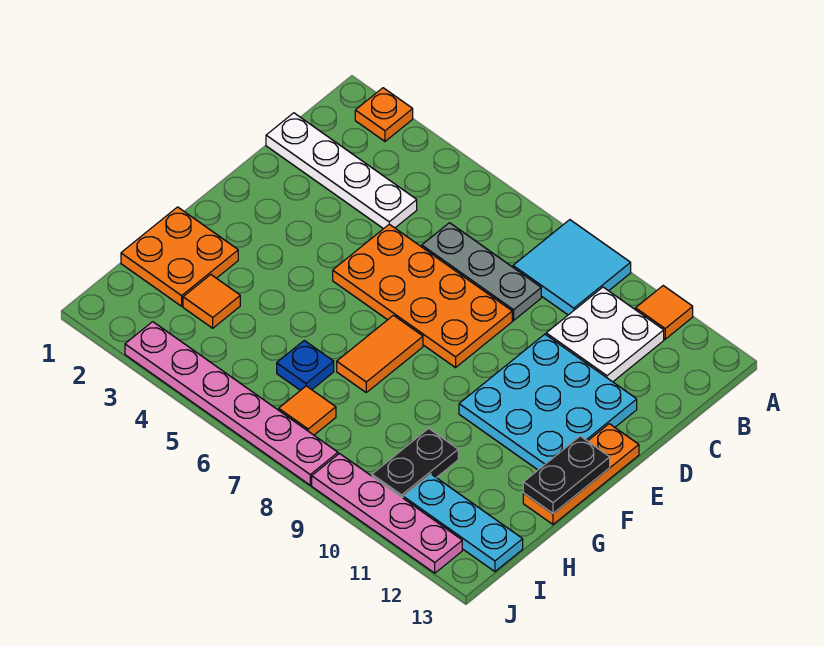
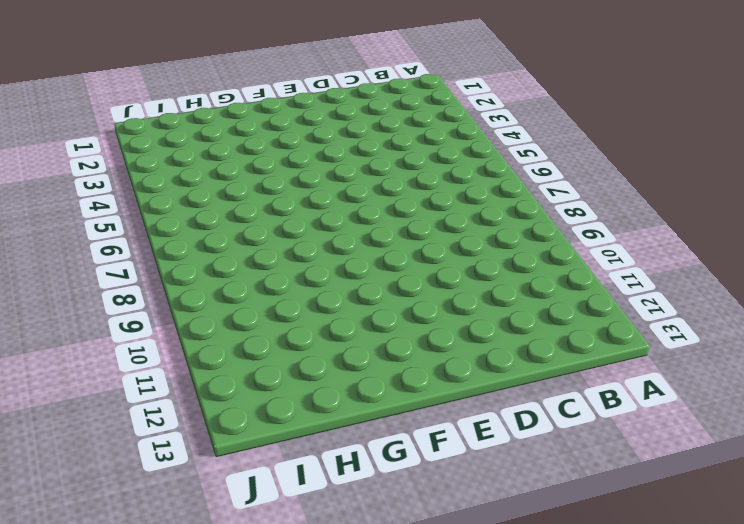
none -> orange 1x1 plate [355,88,413,141]
none -> cyan 2x2 tile [513,220,631,315]
none -> orange 1x1 tile [636,286,693,339]

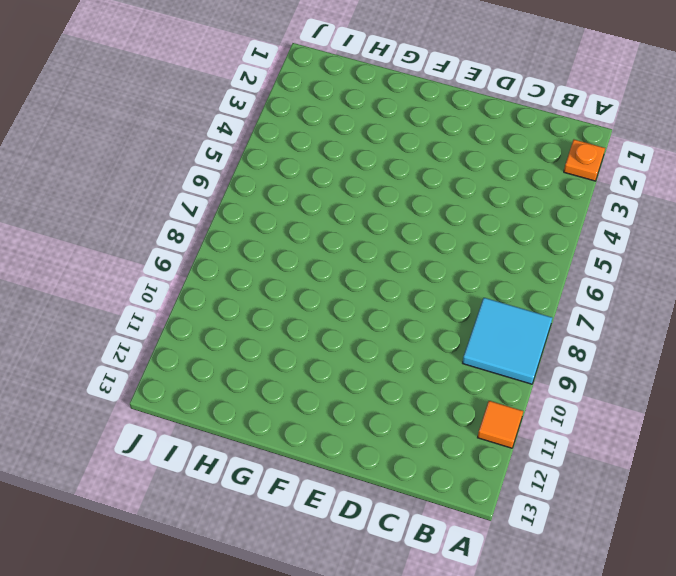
none -> white 2x2 plate [546,287,664,382]
none -> white 1x4 plate [266,113,417,229]
none -> grey 1x3 plate [422,223,541,320]

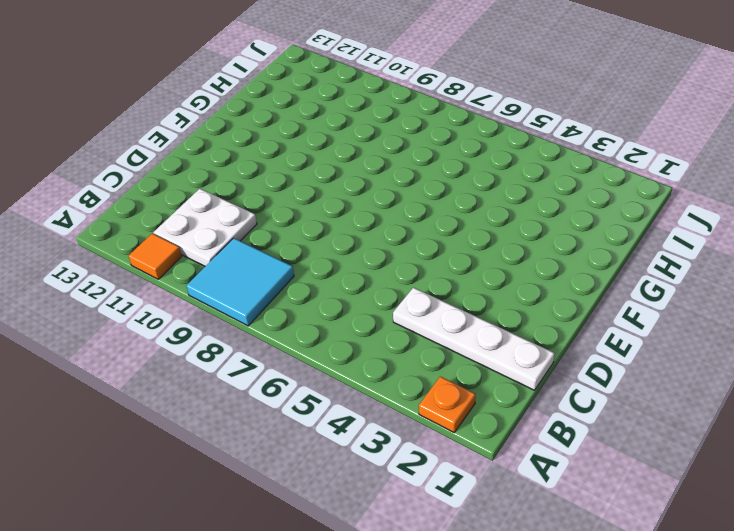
none -> grey 1x3 plate [422,223,541,320]
none -> orange 2x4 plate [333,224,512,368]
none -> cyan 3x3 plate [459,334,637,470]

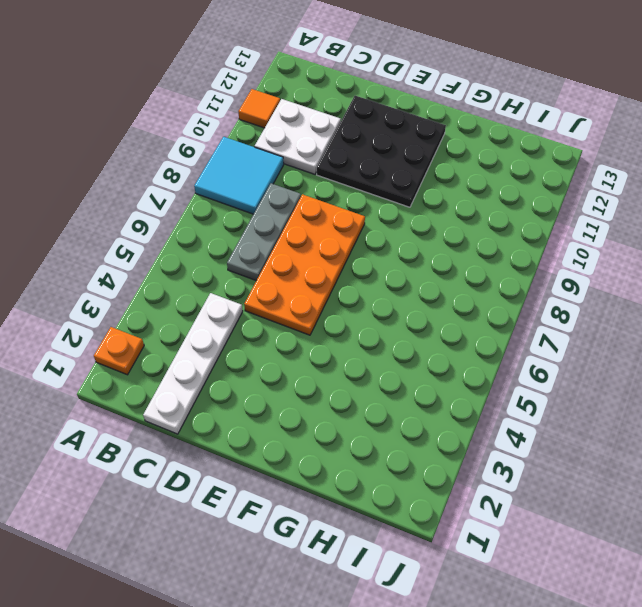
black 3x3 plate [317,96,446,207] -> cyan 3x3 plate [459,334,637,470]
none -> orange 1x3 plate [523,424,639,524]
none -> orange 1x2 tile [337,315,423,392]
none -> orange 2x2 plate [121,207,238,306]

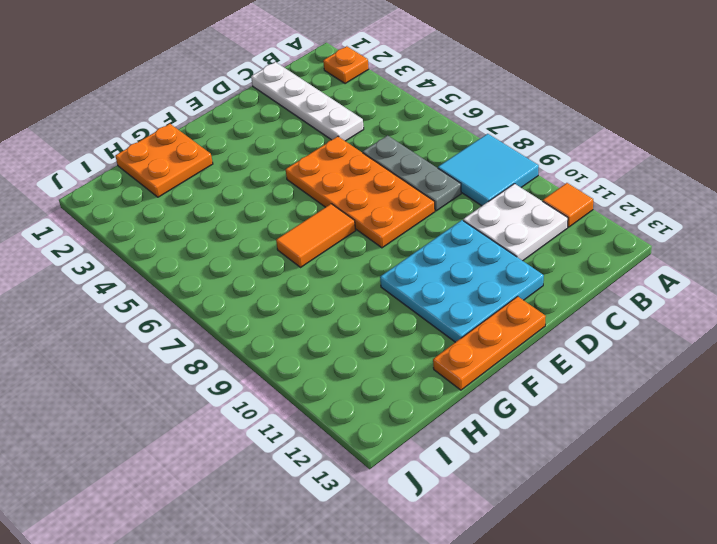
none -> orange 1x1 tile [183,275,240,328]
none -> blue 1x1 plate [277,341,334,390]
none -> black 1x2 plate [372,428,458,498]

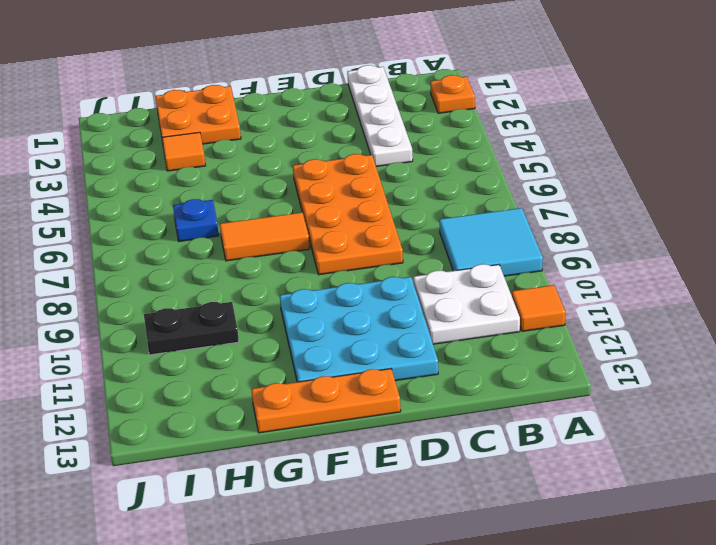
none -> grey 1x3 plate [422,223,541,320]
none -> orange 1x1 tile [279,386,336,435]
none -> cyan 1x3 plate [403,474,523,572]

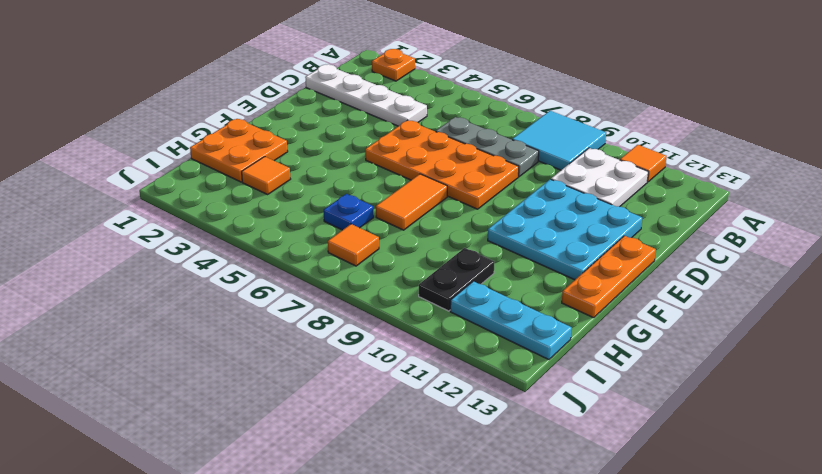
none -> pink 1x6 plate [125,322,338,485]
none -> pink 1x4 plate [312,454,462,573]
none -> black 1x2 plate [523,436,610,513]

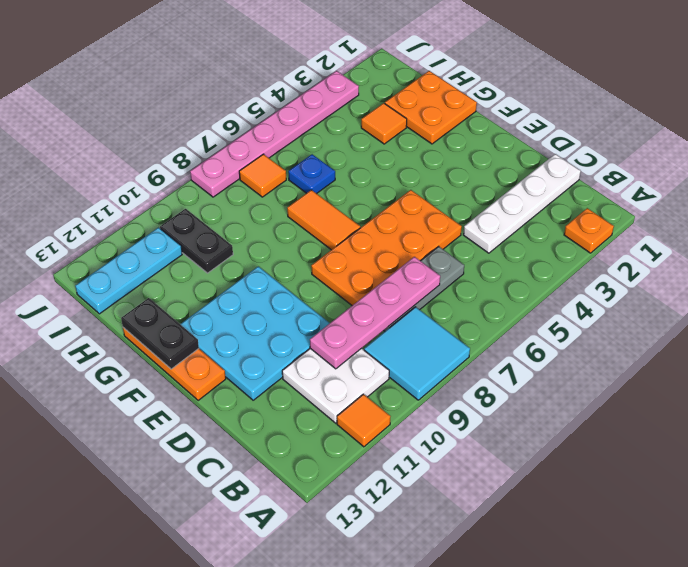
pink 1x4 plate [310,257,440,369] -> pink 1x4 plate moved to [312,454,462,573]

